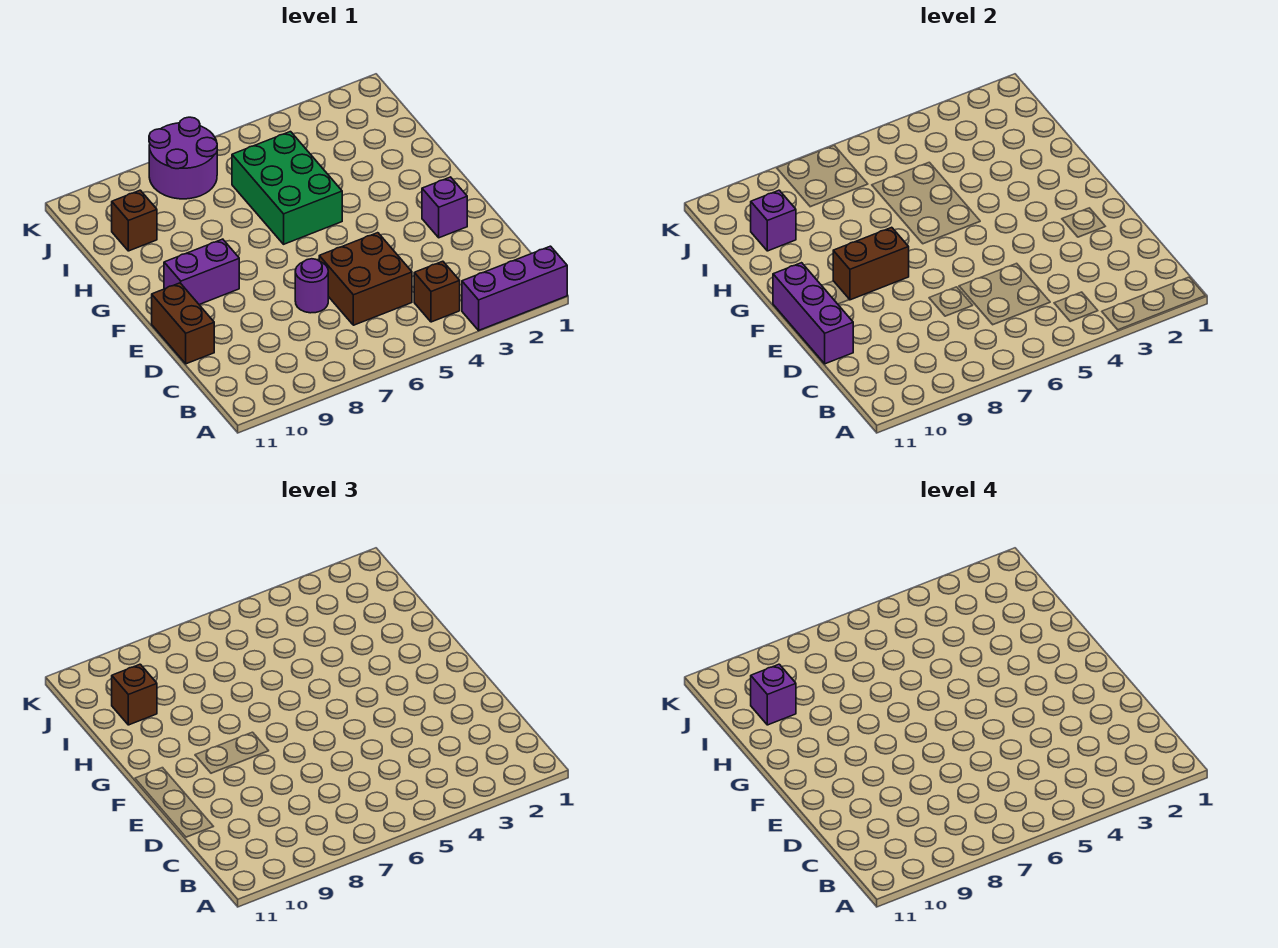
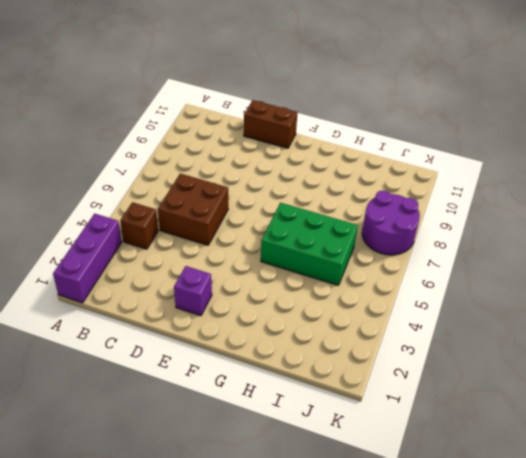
none -> purple 1x1 round brick [295,259,328,313]
none -> purple 1x2 brick [164,239,239,305]
none -> brown 1x1 brick [112,190,157,251]

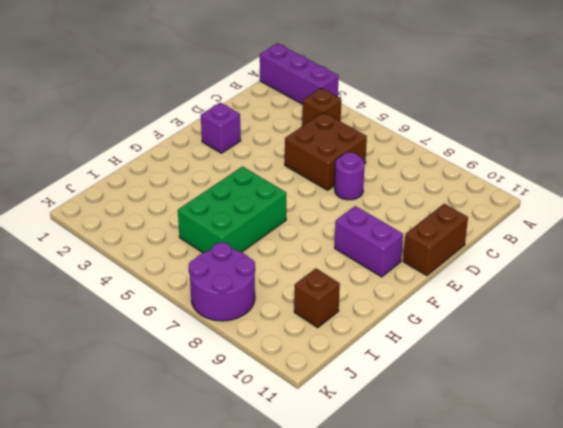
none -> purple 1x3 brick [773,263,853,364]
none -> brown 1x2 brick [833,227,909,300]
none -> purple 1x1 brick [751,190,796,251]

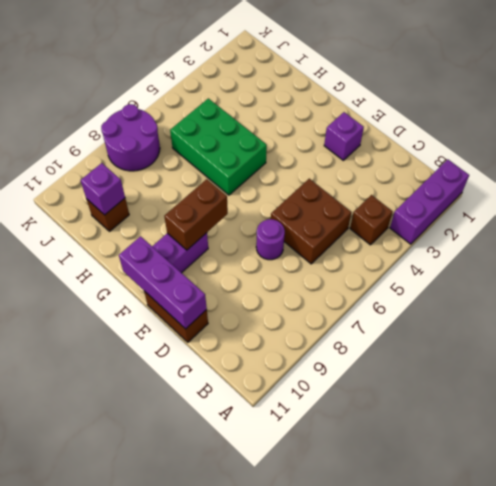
none -> brown 1x1 brick [112,664,157,725]
none -> purple 1x1 brick [751,664,796,725]

